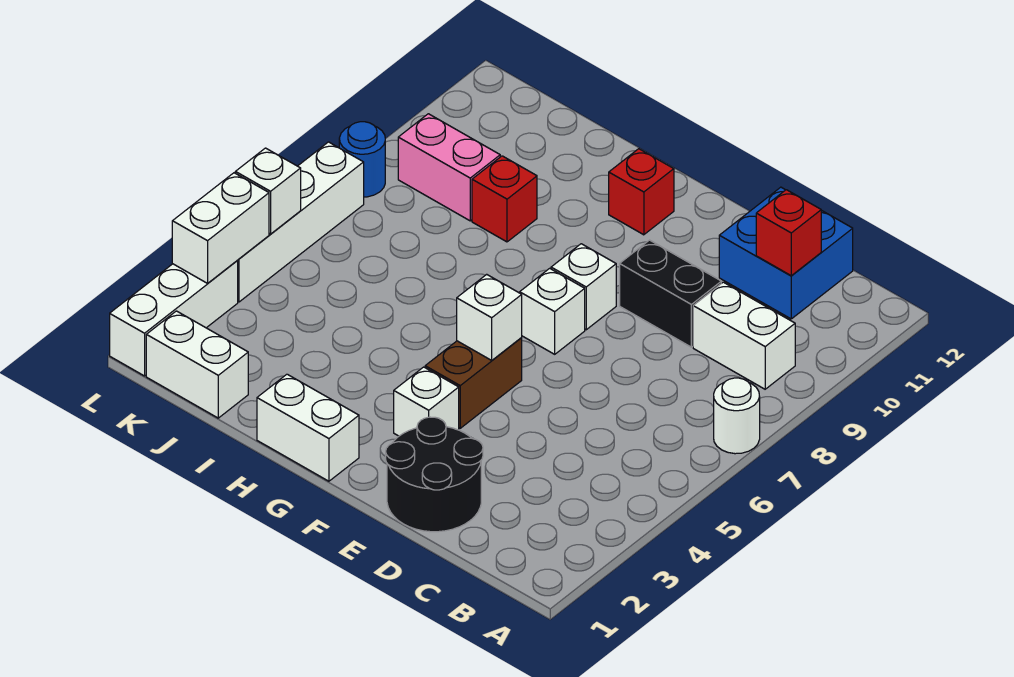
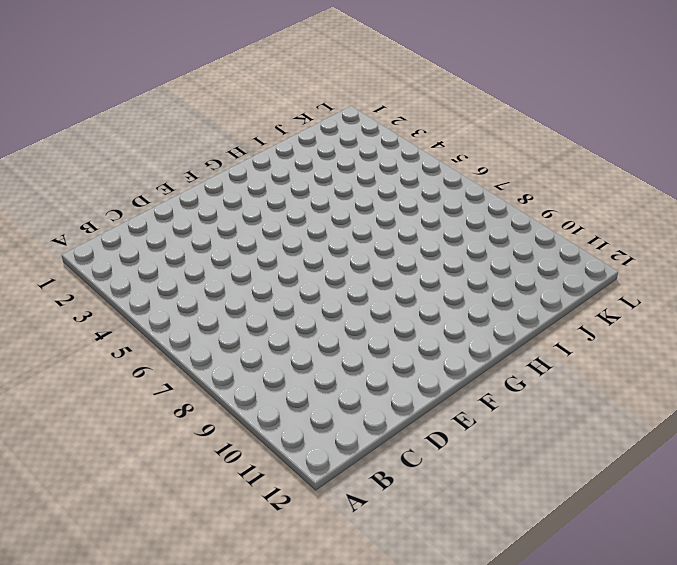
none -> white 1x1 round brick [714,378,760,454]
none -> white 1x2 brick [693,282,795,389]
none -> blue 2x2 brick [719,187,853,319]

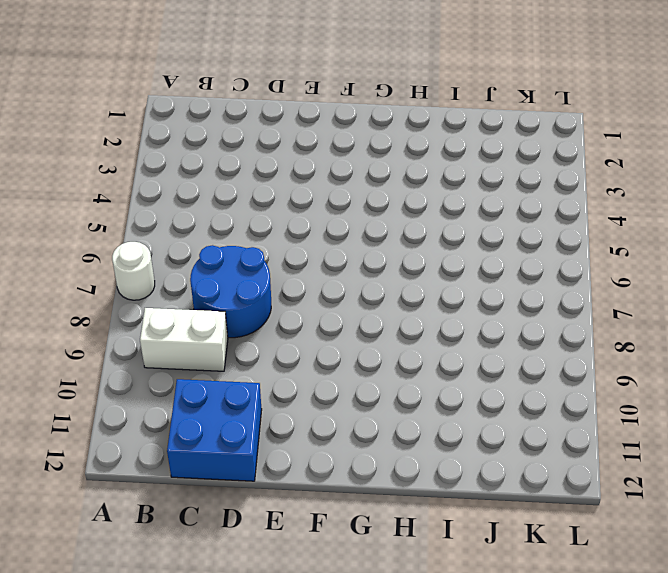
blue 2x2 round brick [190,245,271,338] -> none
none -> black 2x2 round brick [386,417,483,532]
none -> black 1x2 brick [620,240,721,347]
none -> white 1x1 brick [394,367,459,436]

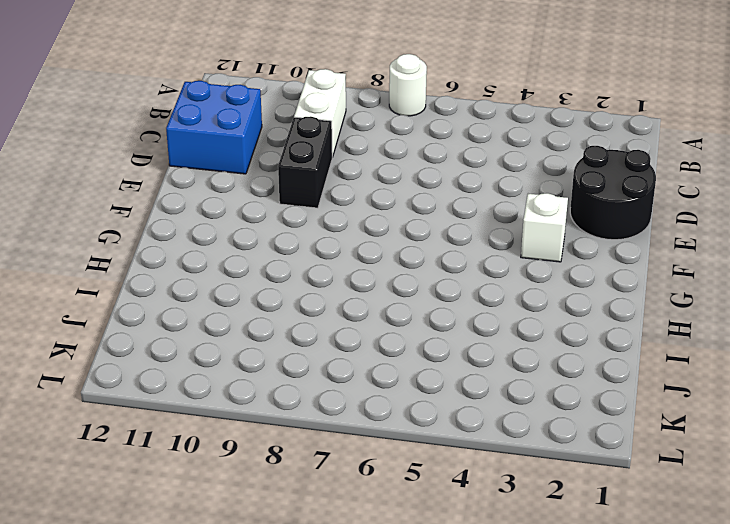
none -> brown 1x2 brick [425,337,522,428]
none -> white 1x1 brick [520,268,585,354]
none -> white 1x1 brick [551,244,616,330]

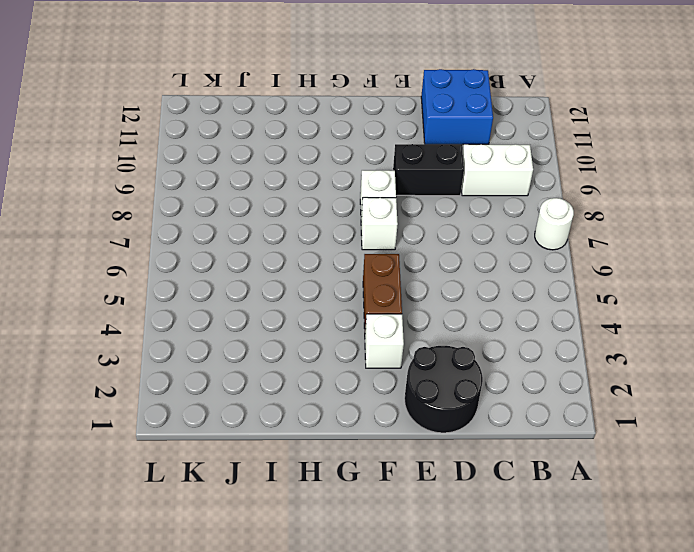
none -> white 1x2 brick [257,374,359,481]
none -> red 1x1 brick [609,149,674,235]
none -> red 1x1 brick [472,156,537,242]

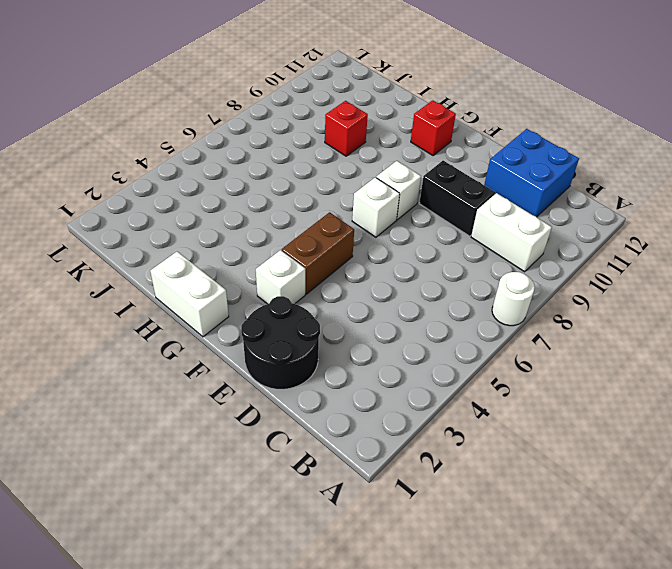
none -> white 1x2 brick [146,311,248,418]
none -> pink 1x2 brick [398,114,500,221]
none -> white 1x3 brick [110,261,238,376]

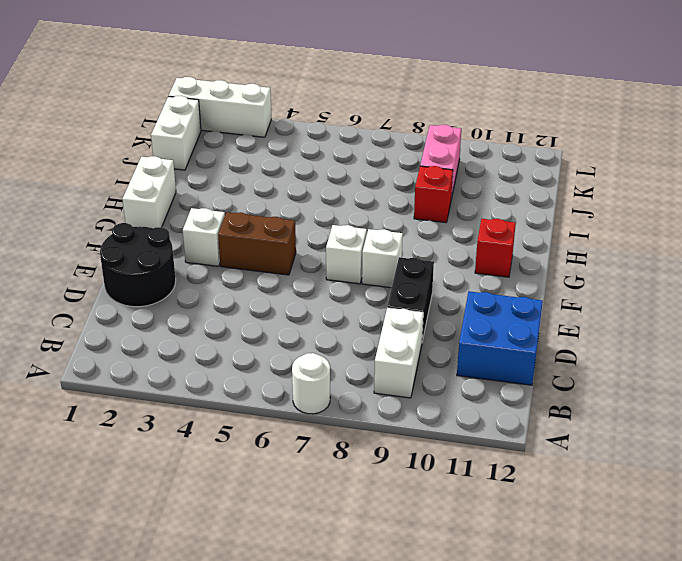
none -> white 1x4 brick [237,142,364,302]
none -> blue 1x1 round brick [339,122,385,197]
none -> red 1x1 brick [756,190,821,276]

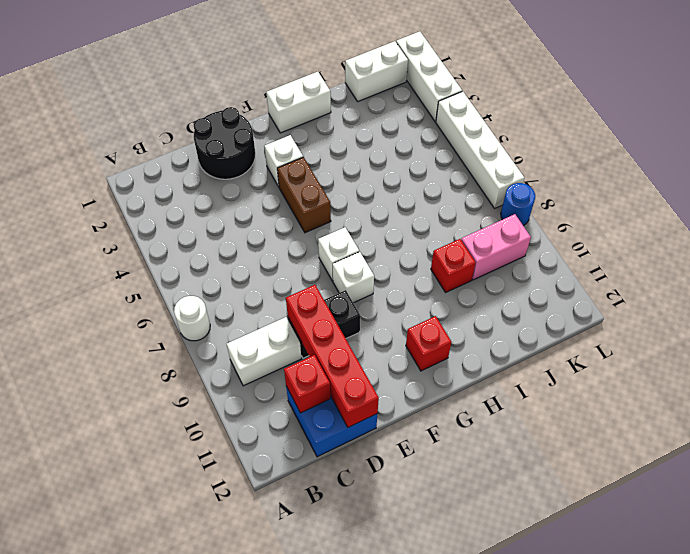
red 1x4 brick [286,285,379,427] -> none
none -> white 1x1 brick [457,274,522,360]
none -> white 1x2 brick [172,173,269,283]
none -> white 1x1 brick [235,148,301,234]

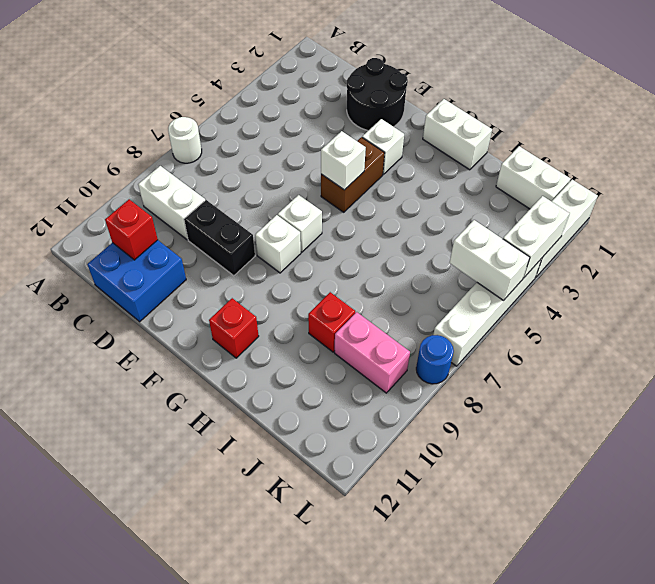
white 1x2 brick [450,220,530,301] -> white 1x1 brick [235,148,301,234]

